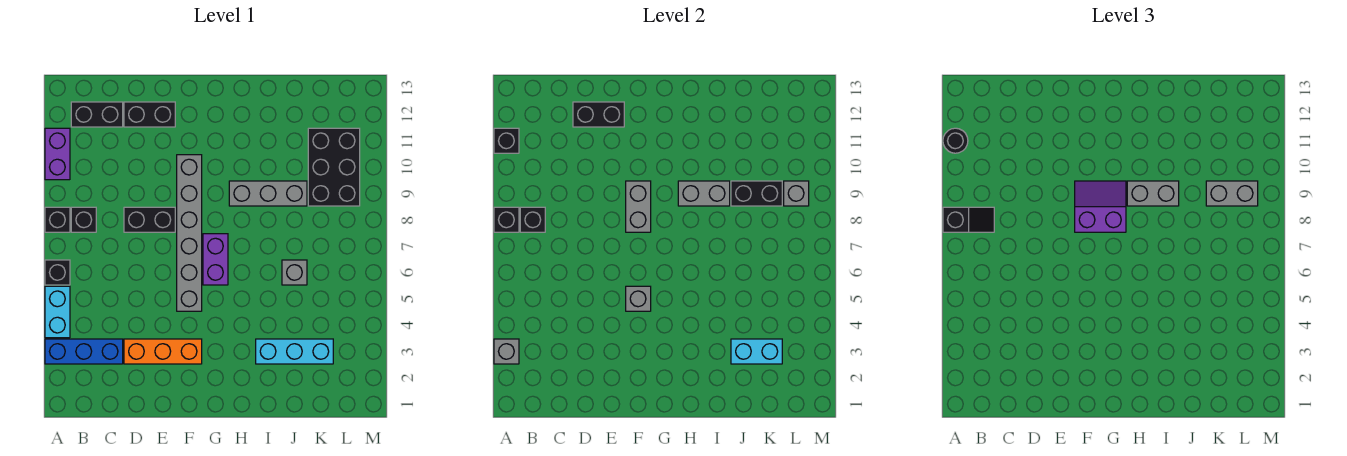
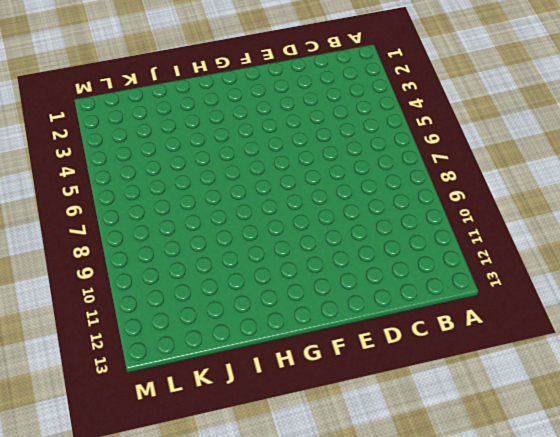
none -> blue 1x3 brick [45,339,123,364]
none -> cyan 1x2 brick [45,286,70,338]
none -> black 1x1 brick [45,260,70,285]
none -> black 1x1 brick [45,207,70,232]

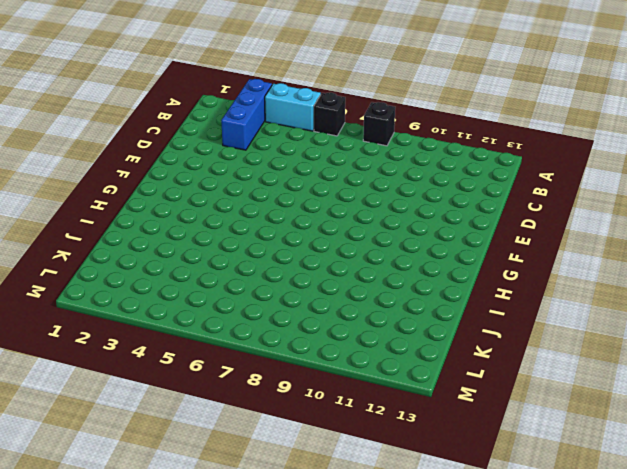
none -> purple 1x2 brick [45,128,70,180]
none -> black 1x1 brick [71,207,96,232]
none -> black 1x2 brick [71,102,123,127]
none -> orange 1x3 brick [124,339,202,364]

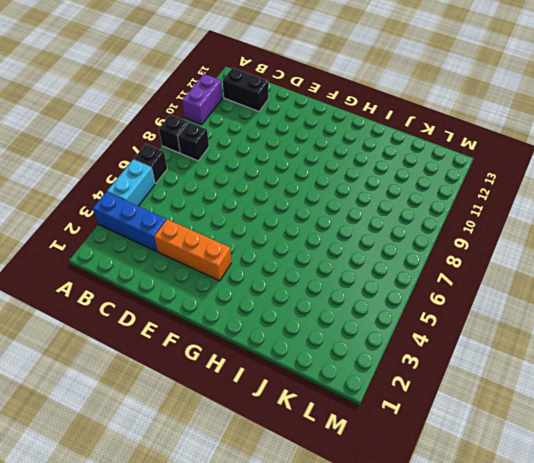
none -> black 1x2 brick [124,207,175,232]
none -> black 1x2 brick [124,102,175,127]
none -> grey 1x6 brick [177,155,202,311]
none -> purple 1x2 brick [203,234,228,285]

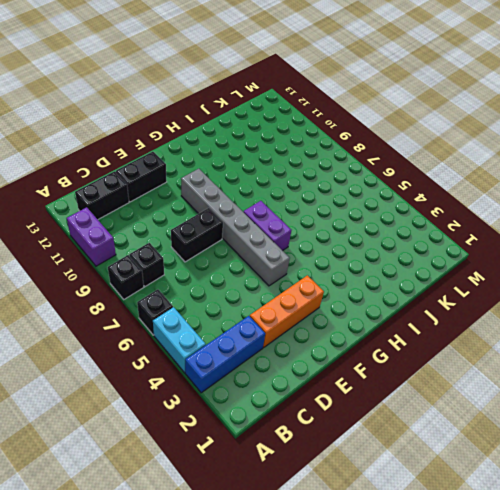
none -> grey 1x3 brick [229,181,307,206]
none -> cyan 1x3 brick [256,339,333,364]
none -> grey 1x1 brick [282,260,307,285]
none -> black 2x3 brick [308,128,360,206]

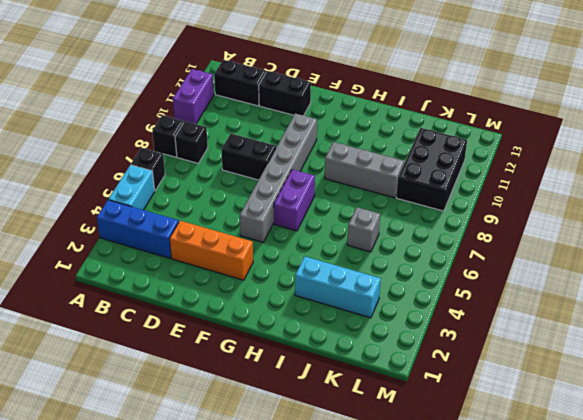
none -> grey 1x1 brick [494,339,519,364]
none -> black 1x1 brick [494,207,519,232]
none -> black 1x1 brick [494,128,519,153]
none -> black 1x1 brick [520,207,545,232]

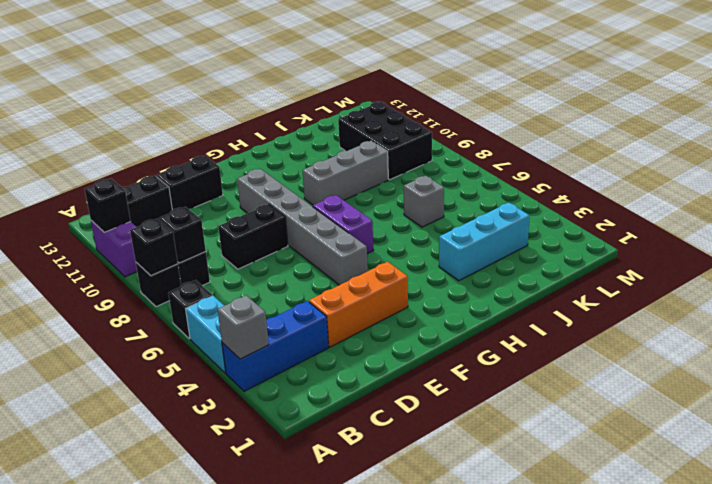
none -> black 1x2 brick [573,102,624,127]
none -> grey 1x1 brick [626,286,651,311]
none -> grey 1x2 brick [626,181,651,232]
none -> grey 1x2 brick [678,181,730,206]

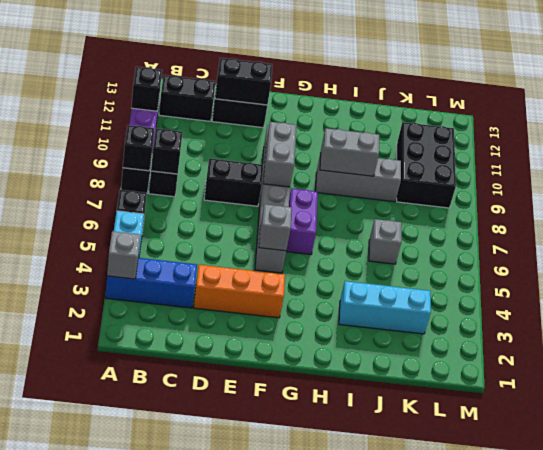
none -> cyan 1x2 brick [731,339,782,364]
none -> black 1x2 brick [731,181,782,206]
none -> grey 1x1 brick [784,181,809,206]
none -> black 1x2 slope [943,207,994,232]

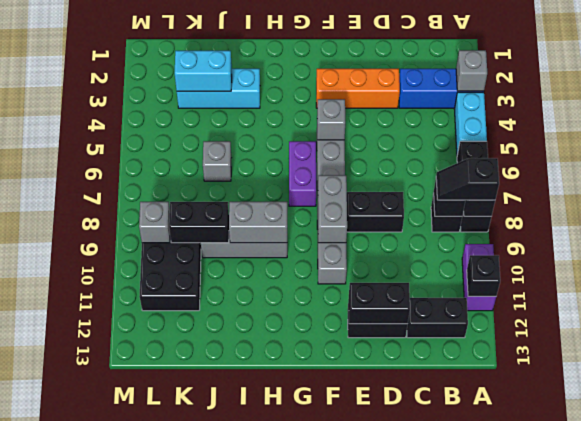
none -> black 1x1 round brick [943,128,968,153]
none -> purple 2x2 slope [1075,181,1126,232]
none -> grey 1x2 brick [1127,181,1179,206]
none -> grey 1x2 brick [1206,181,1258,206]

